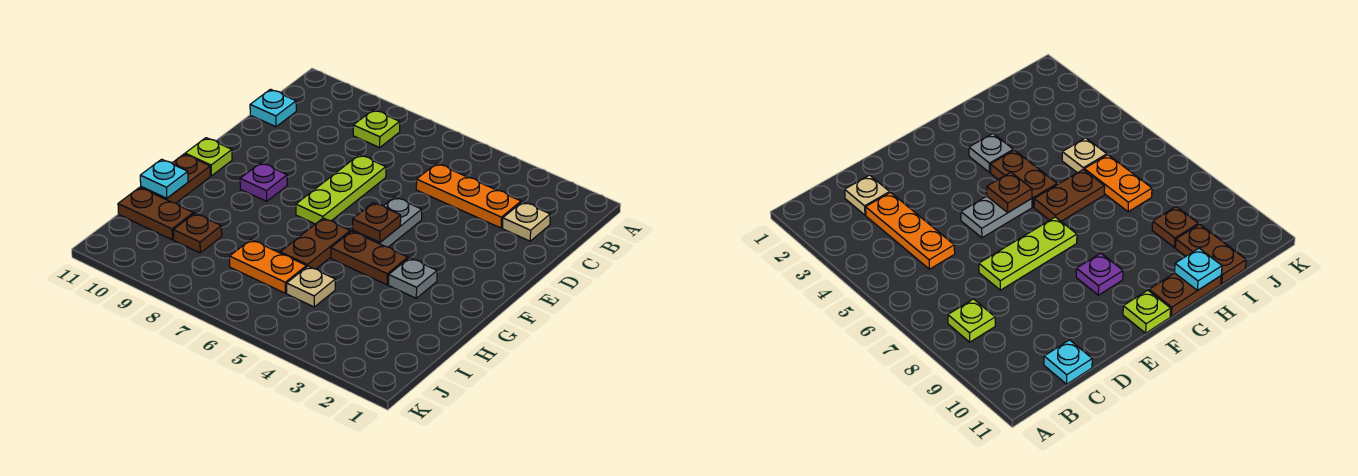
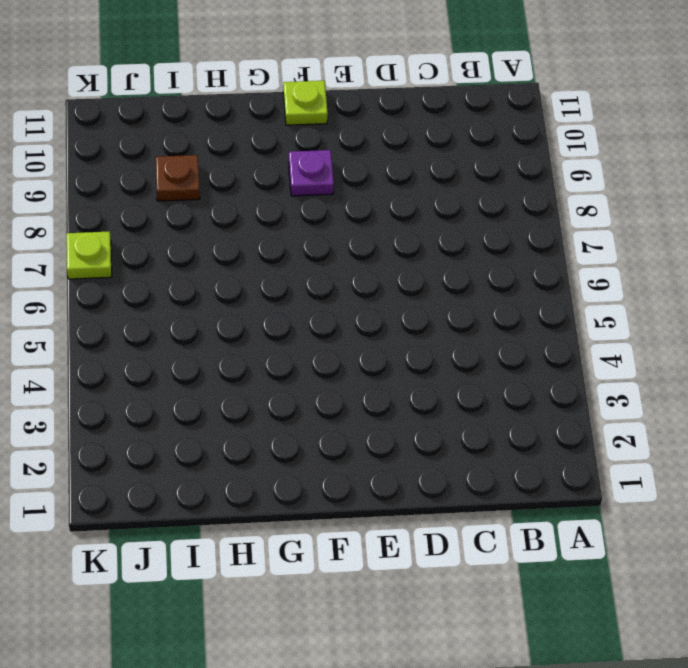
lime 1x1 plate [66,232,112,279] -> lime 1x1 plate moved to [353,110,400,147]
none -> tan 1x1 plate [503,202,550,241]
none -> orange 1x3 plate [416,163,521,228]
none -> cyan 1x1 plate [250,89,296,127]

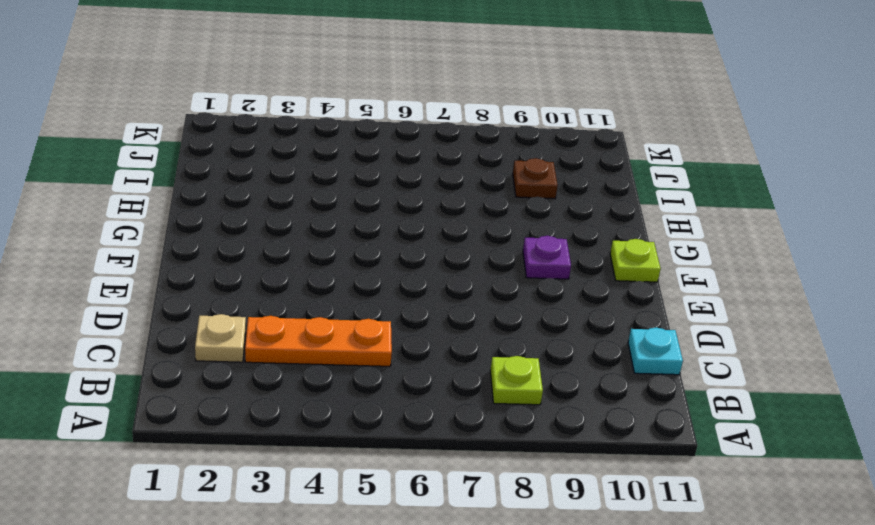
none -> lime 1x3 plate [296,155,386,224]
none -> grey 1x2 plate [353,197,422,247]
none -> grey 1x1 plate [389,258,437,298]

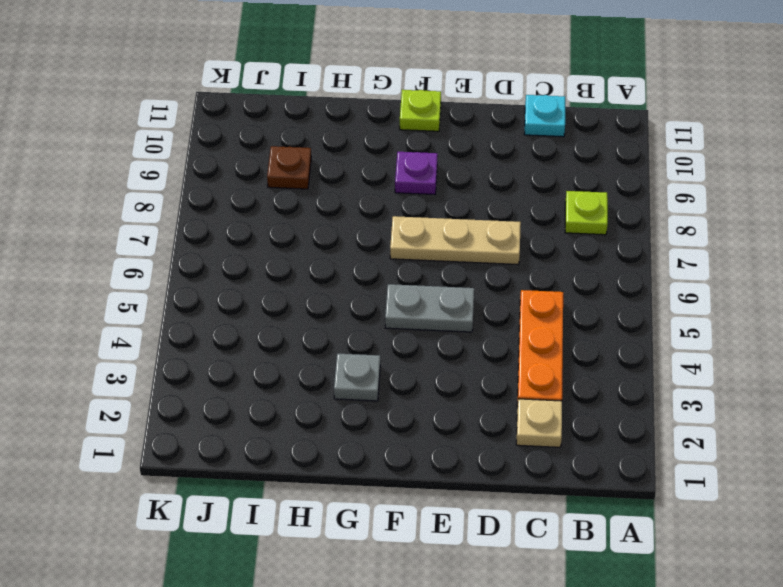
tan 1x3 plate [390,216,521,265] -> lime 1x3 plate [296,155,386,224]
none -> brown 1x2 plate [331,231,408,285]
none -> brown 1x2 plate [280,218,350,269]
none -> brown 1x2 plate [141,154,210,203]

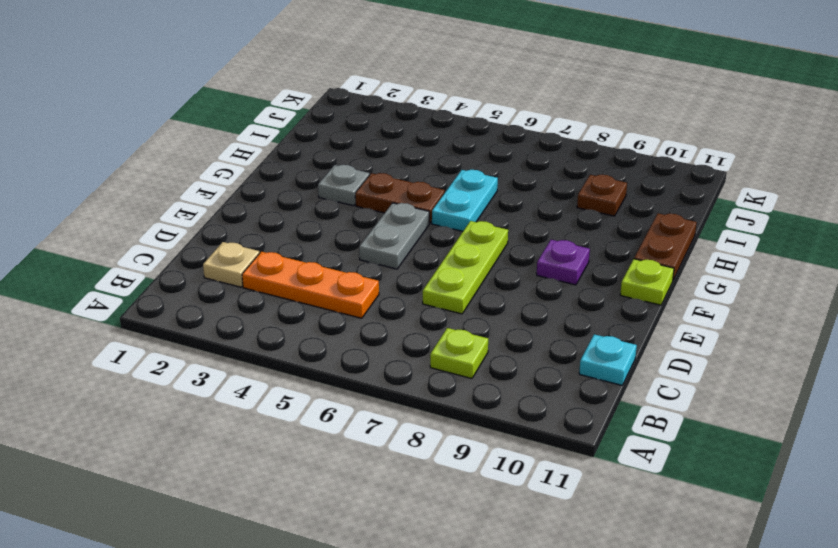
cyan 1x2 plate [432,170,498,231] -> brown 1x2 plate [280,218,350,269]
none -> tan 1x1 plate [287,266,335,307]
none -> orange 1x2 plate [230,240,307,293]
none -> brown 1x2 plate [118,187,193,240]

